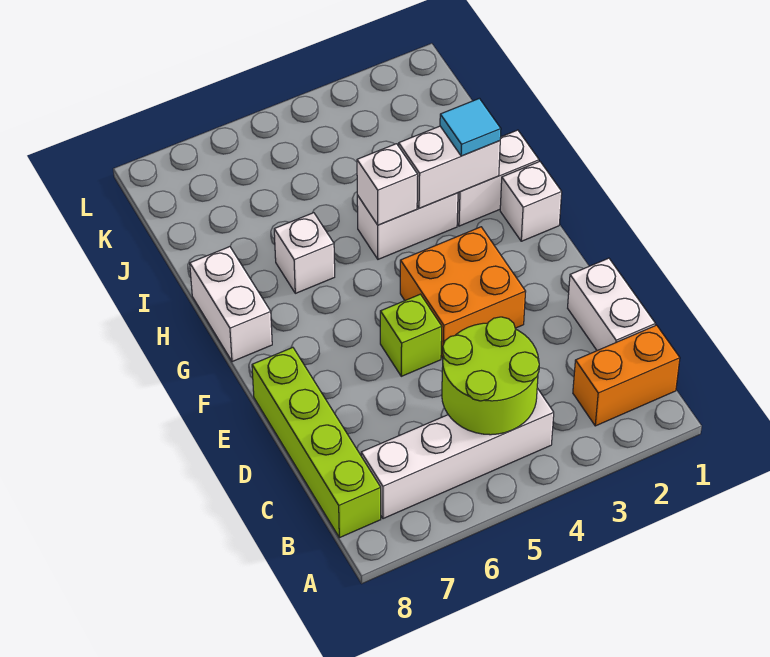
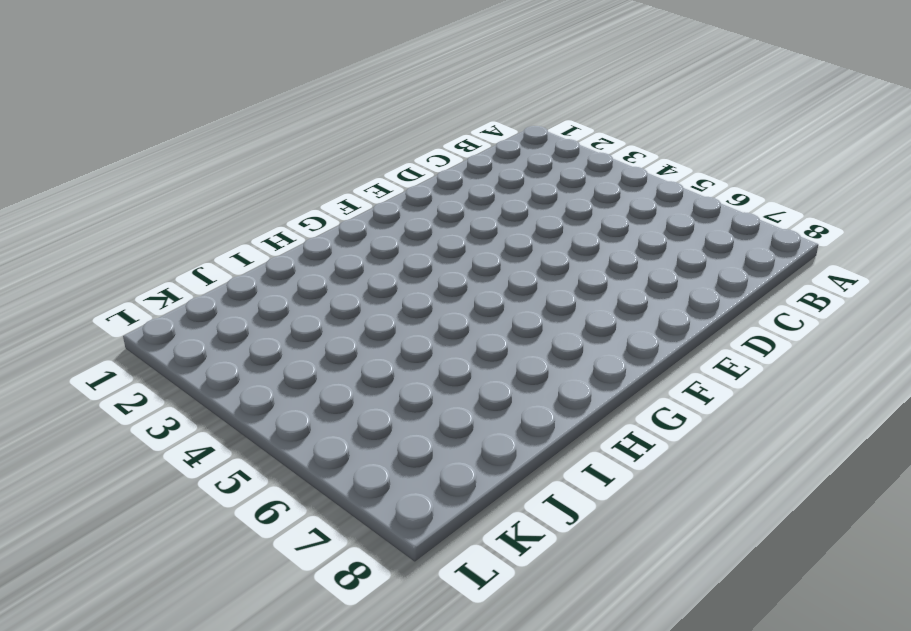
none -> orange 1x2 brick [573,325,680,426]
none -> white 1x4 brick [361,388,554,519]
none -> lime 1x4 brick [252,347,381,538]

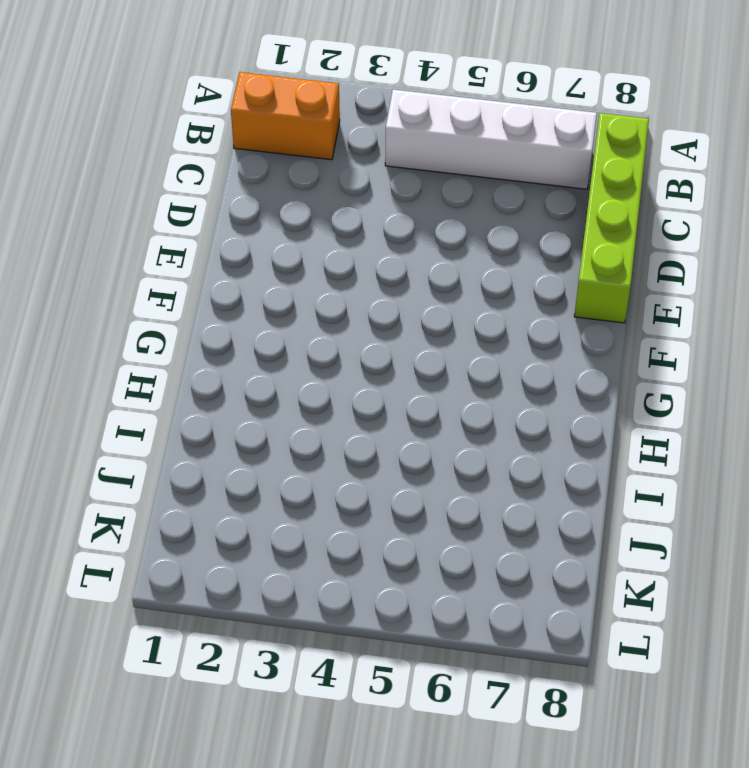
none -> white 1x2 brick [568,258,655,351]
none -> orange 2x2 brick [400,227,526,358]
none -> lime 1x1 brick [380,294,442,376]

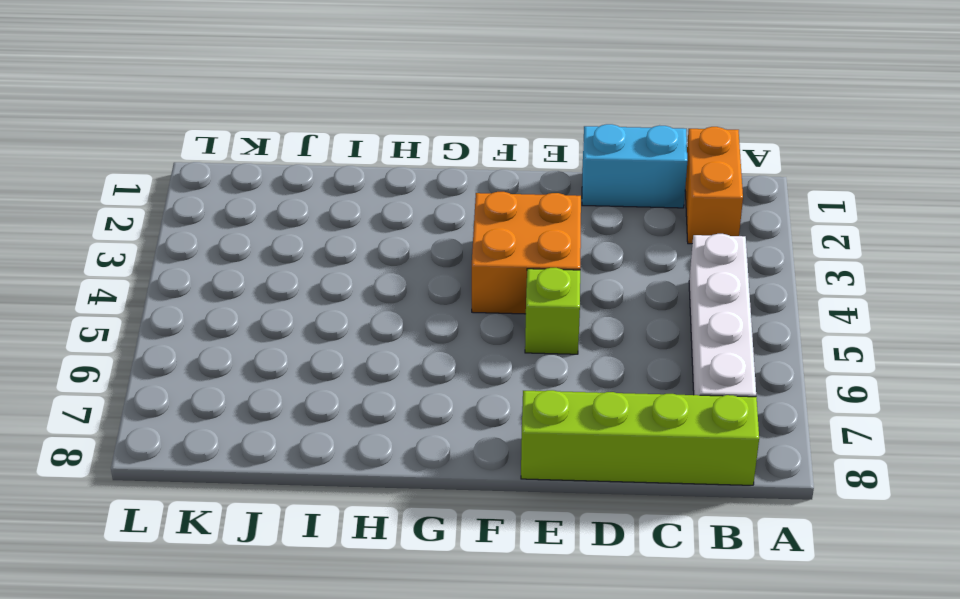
cyan 1x2 brick [582,124,687,208] -> white 1x2 brick [568,258,655,351]
none -> white 1x1 brick [500,162,562,241]
none -> white 1x2 brick [190,247,272,362]
none -> white 1x2 brick [457,130,539,226]

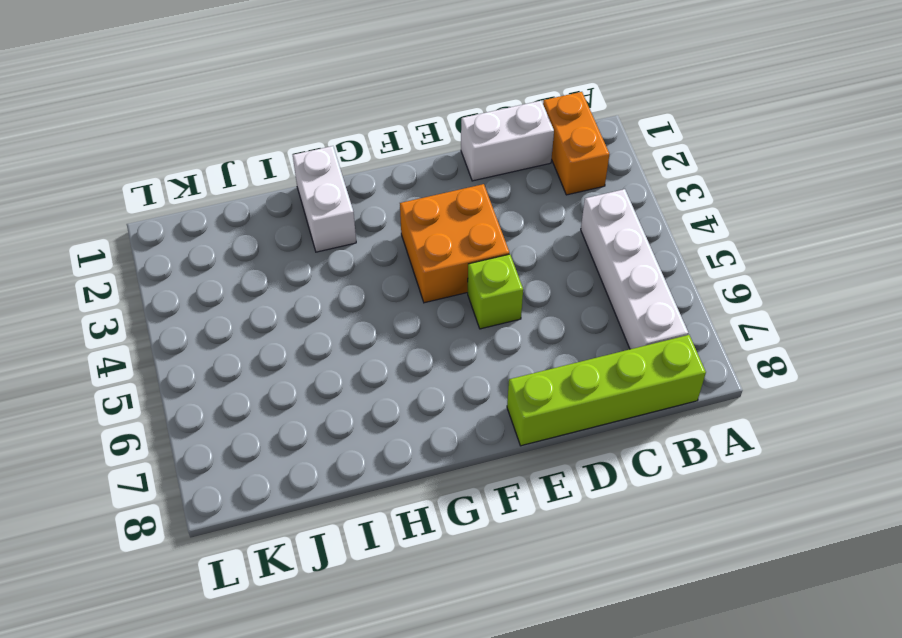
none -> white 1x1 brick [500,162,562,241]
none -> white 1x2 brick [190,247,272,362]
none -> white 1x2 brick [357,193,458,259]

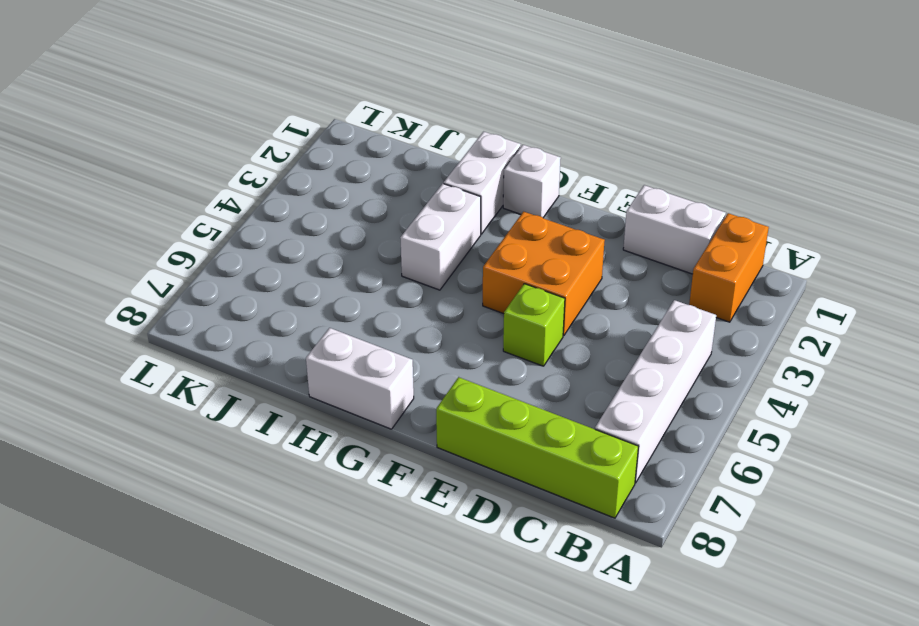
none -> white 1x1 brick [274,213,335,293]
none -> lime 2x2 round brick [442,317,539,435]
none -> white 1x2 brick [399,126,500,208]

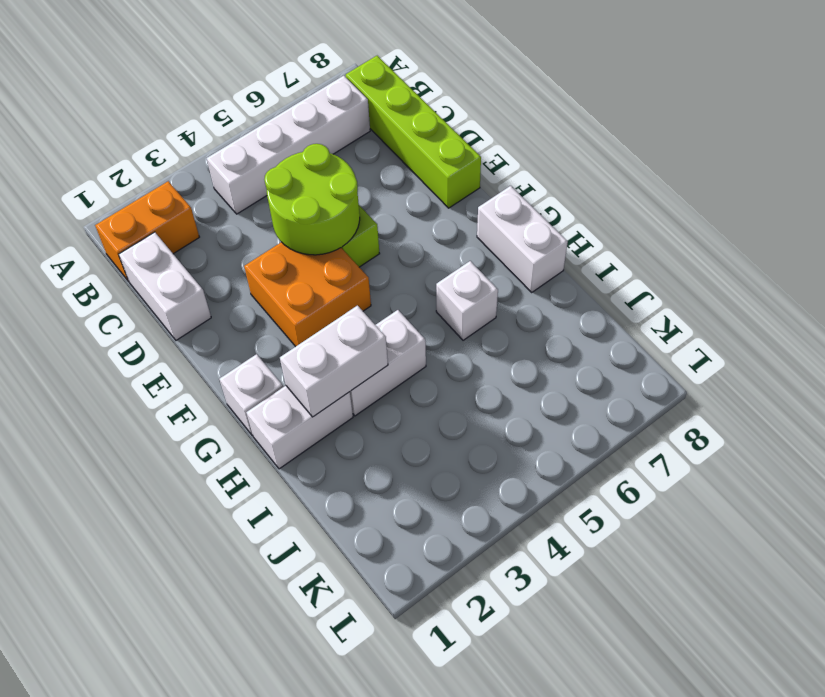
lime 2x2 round brick [264,144,360,255] -> lime 2x2 round brick moved to [442,317,539,435]
none -> white 1x1 brick [357,144,418,225]
none -> cyan 1x1 tile [440,98,501,156]

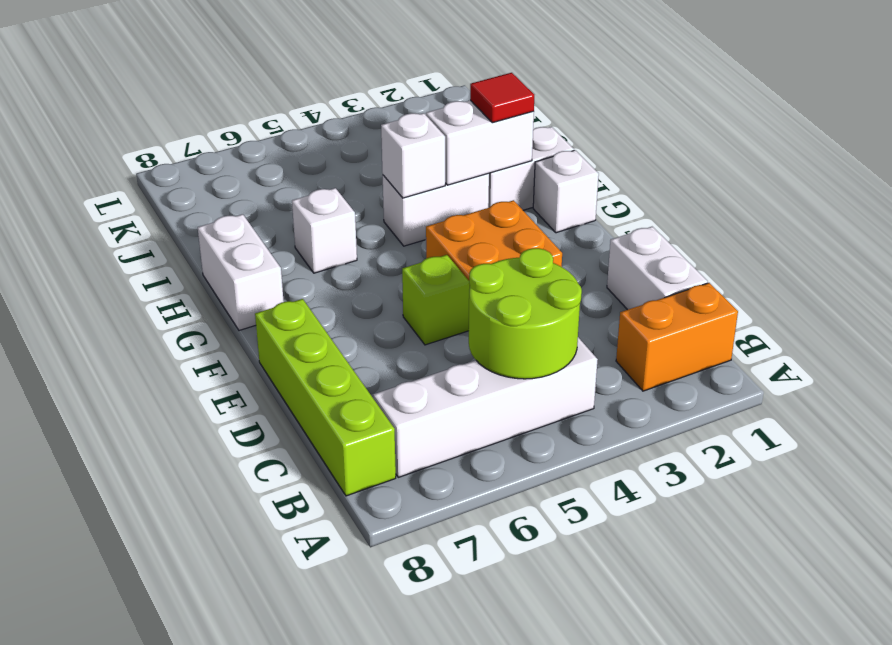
red 1x1 tile [470,73,534,123] -> cyan 1x1 tile [440,98,501,156]

